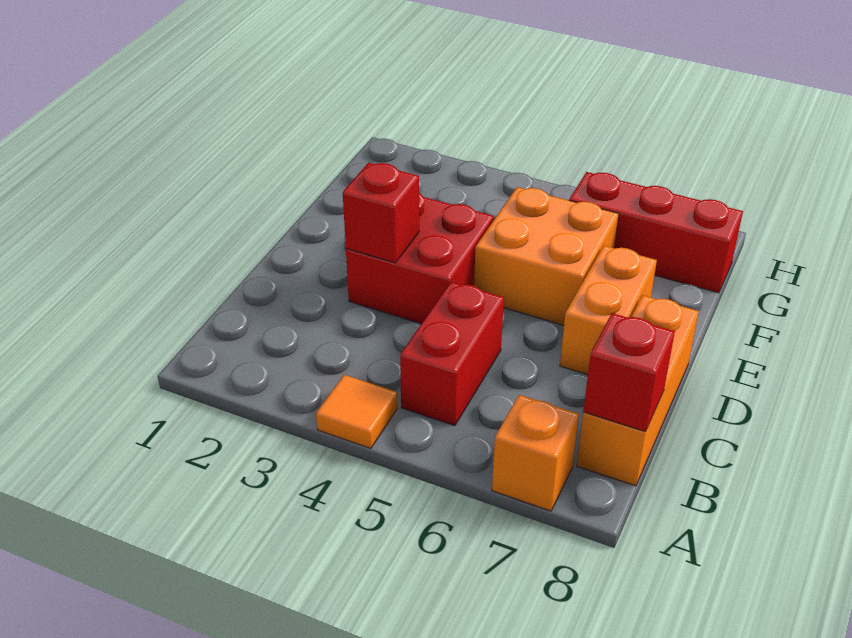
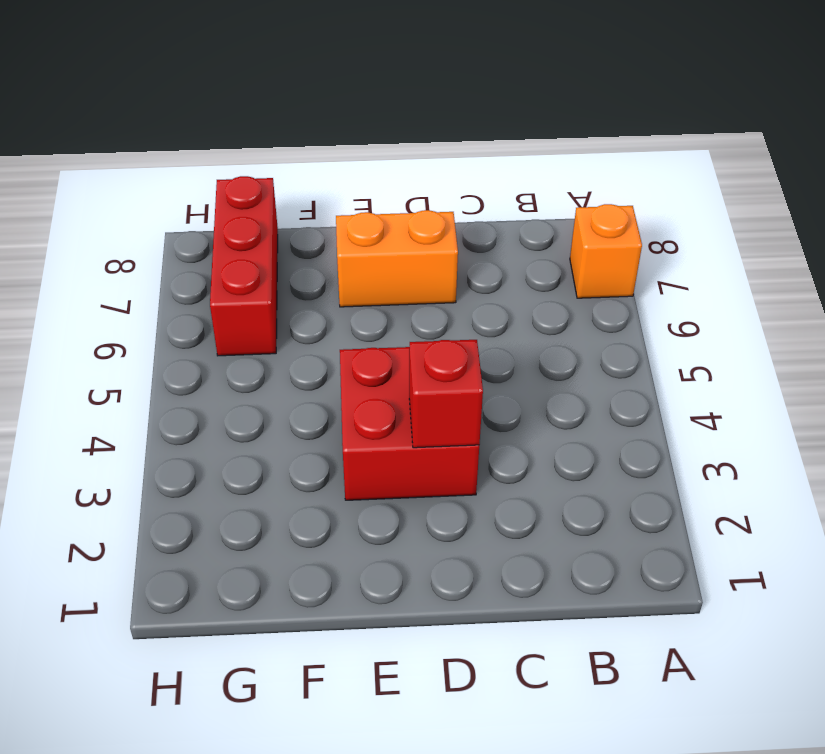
none -> orange 1x1 tile [316,375,397,449]
none -> red 1x2 brick [400,282,504,426]

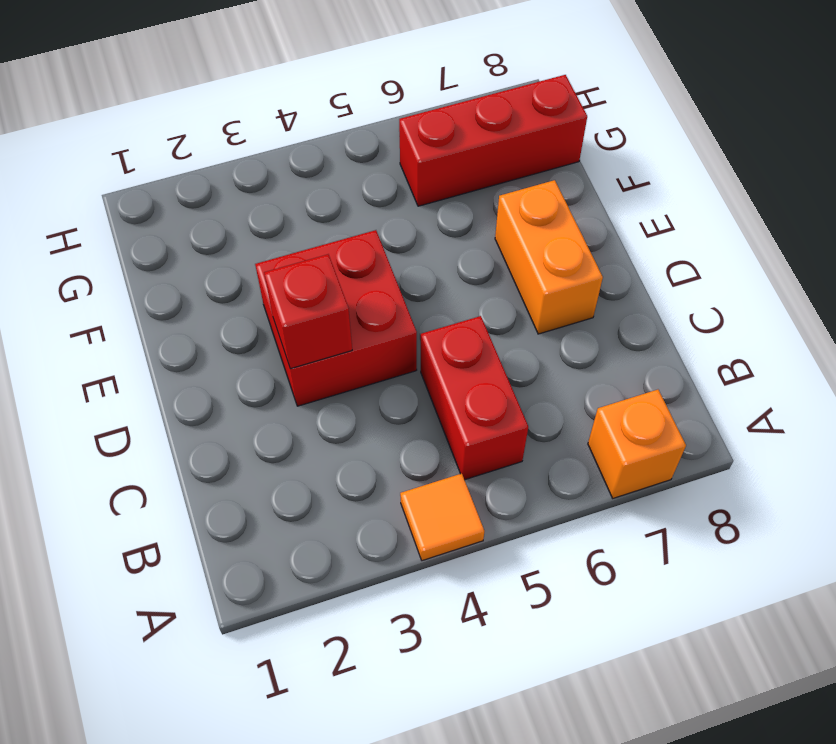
none -> orange 1x3 brick [577,295,699,486]
none -> orange 2x2 brick [474,187,619,325]

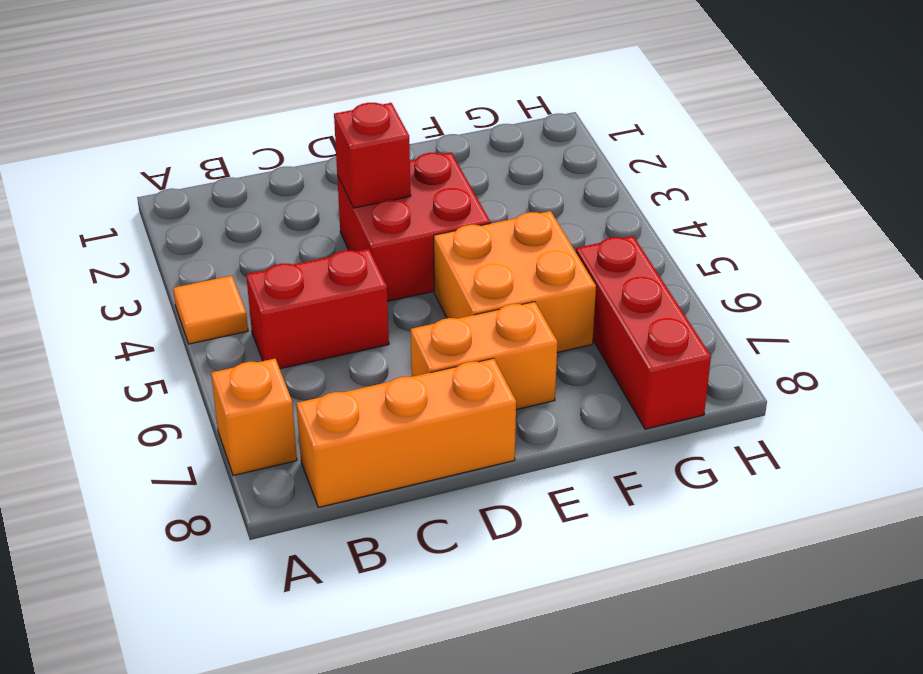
none -> red 1x1 brick [583,313,675,432]

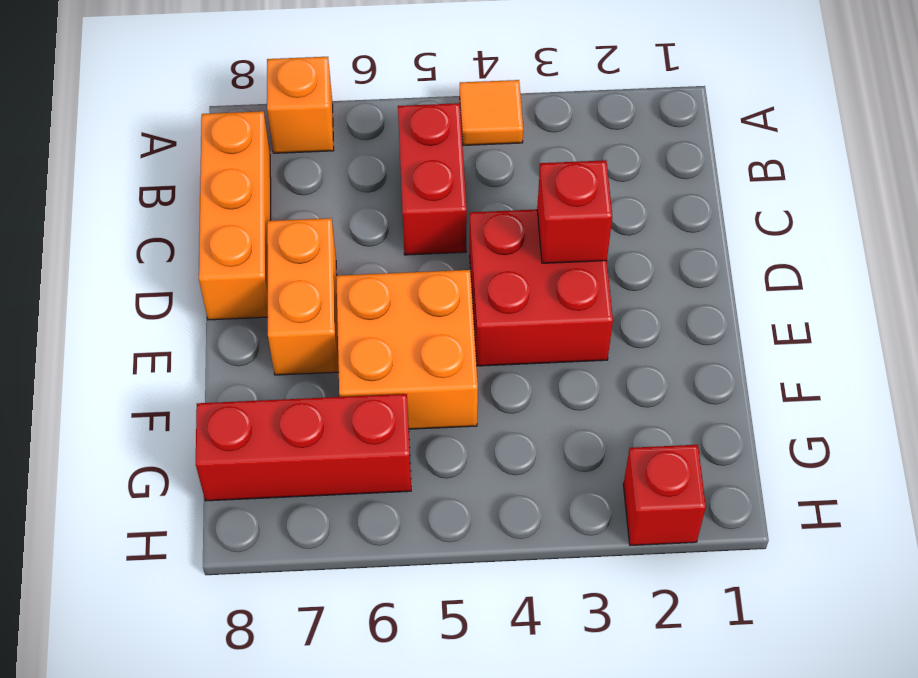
red 1x1 brick [623,445,706,545] -> red 1x1 brick moved to [583,313,675,432]

